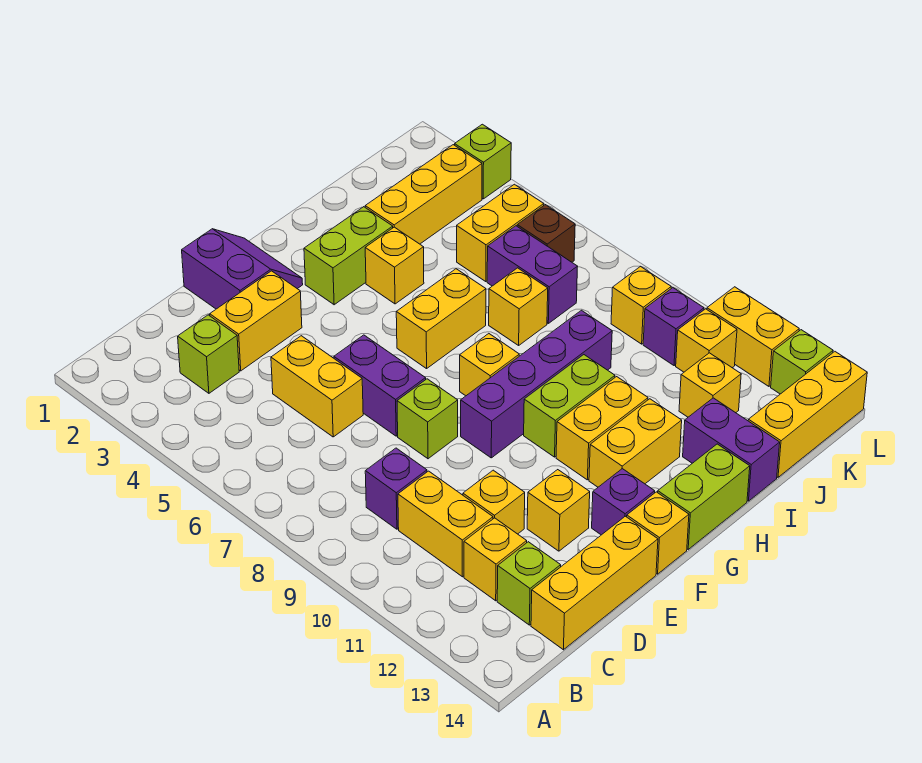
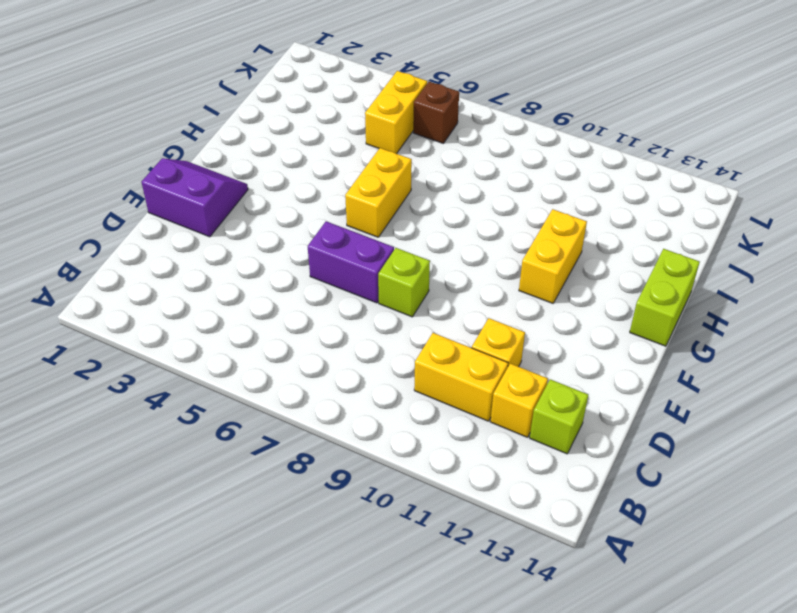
none -> lime 1x1 brick [178,315,239,393]
none -> purple 1x1 brick [365,448,427,529]
none -> yellow 1x3 brick [531,516,658,650]
none -> yellow 1x2 brick [210,271,302,371]

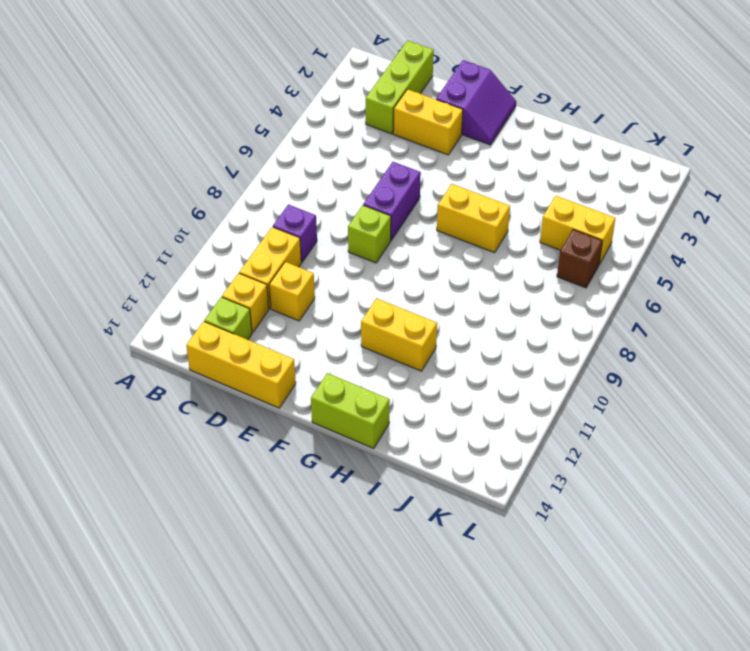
lime 1x3 brick [366,41,434,134] -> lime 1x1 brick [178,315,239,393]
none -> yellow 1x2 brick [271,336,363,437]
none -> yellow 1x1 brick [527,470,590,551]
none -> purple 1x4 brick [461,310,612,458]
none -> purple 1x1 brick [592,469,655,535]

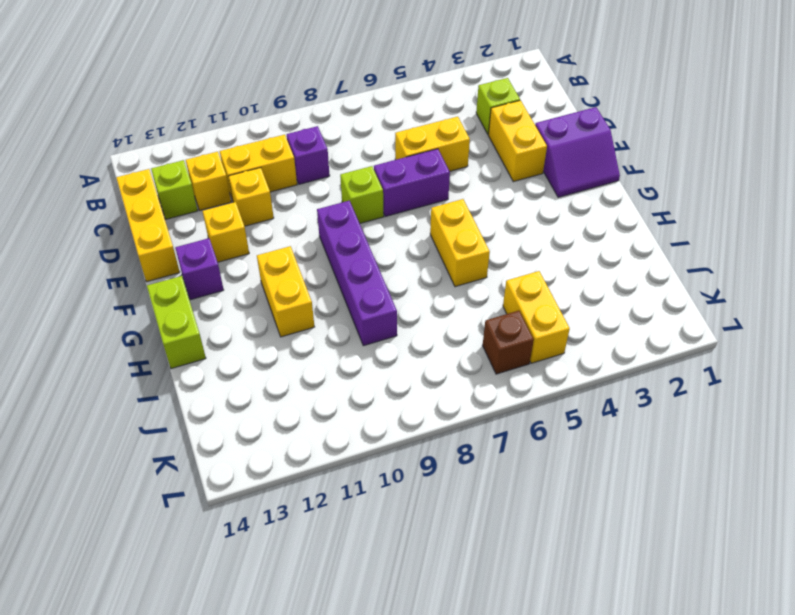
none -> yellow 1x1 brick [627,492,689,574]
none -> lime 1x2 brick [304,207,393,305]
none -> yellow 1x1 brick [460,334,519,396]
none -> lime 1x2 brick [524,355,615,457]

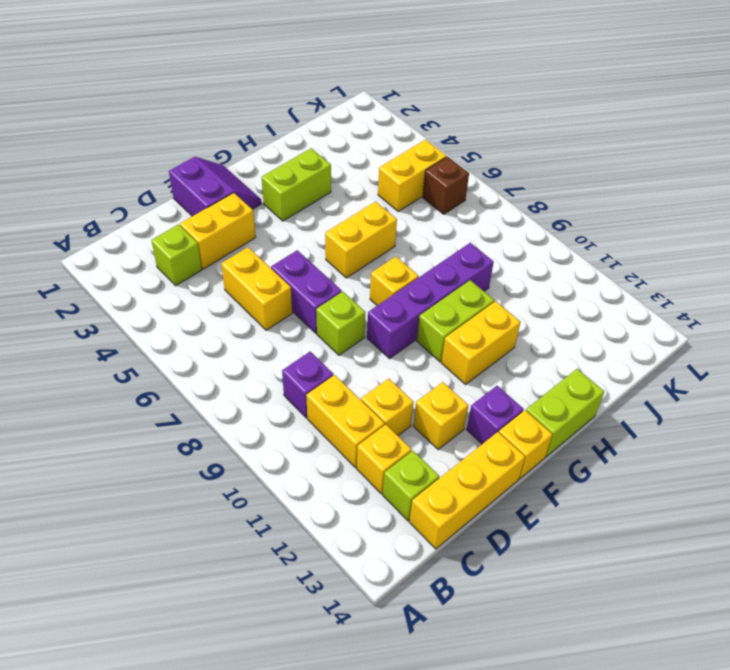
none -> yellow 1x2 brick [589,399,682,487]
none -> yellow 1x1 brick [365,227,424,304]
none -> yellow 1x3 brick [365,145,482,244]
none -> yellow 1x1 brick [489,268,548,345]

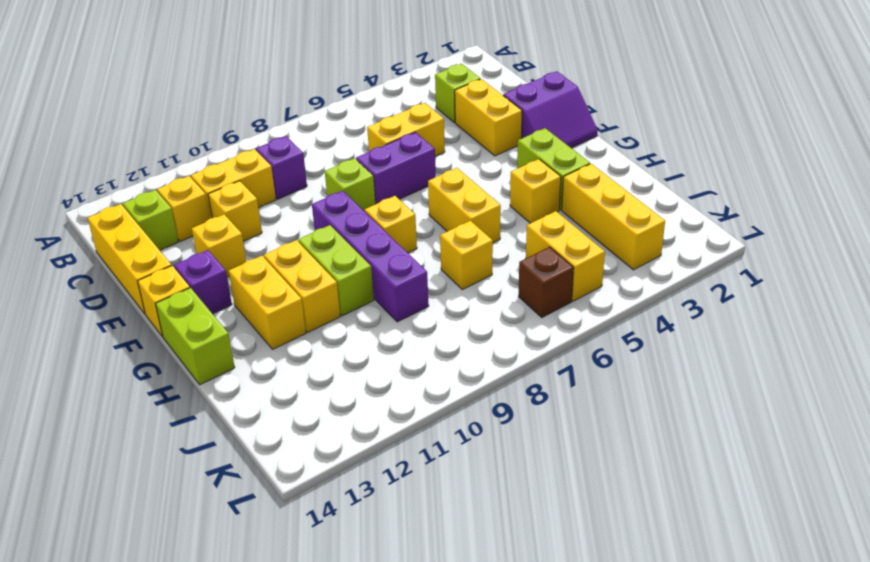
none -> purple 1x2 brick [683,398,780,501]
none -> purple 1x2 brick [487,226,578,323]
none -> yellow 1x1 brick [679,353,741,417]
none -> yellow 1x3 brick [748,352,867,477]

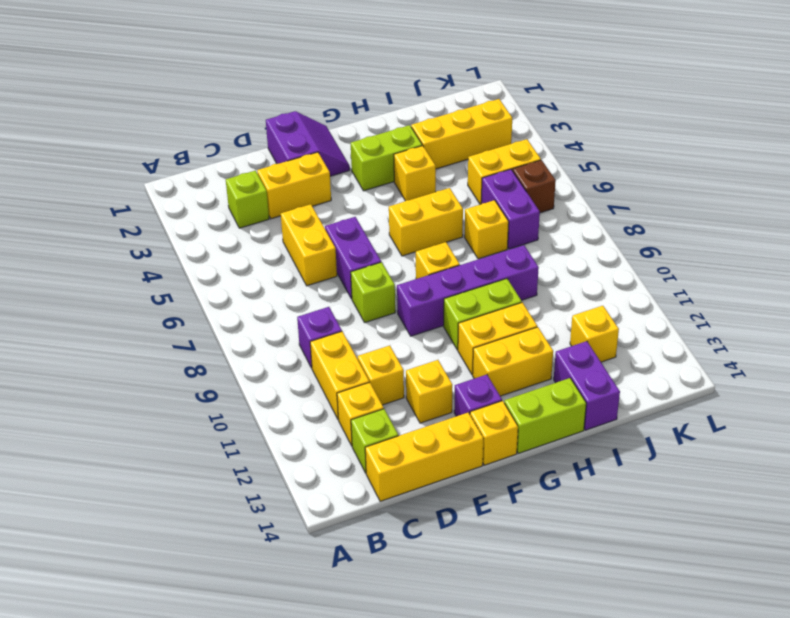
none -> yellow 1x3 brick [748,352,867,477]
none -> yellow 1x1 brick [611,266,671,344]
none -> purple 1x1 brick [643,288,704,366]
none -> yellow 1x1 brick [676,309,737,372]

